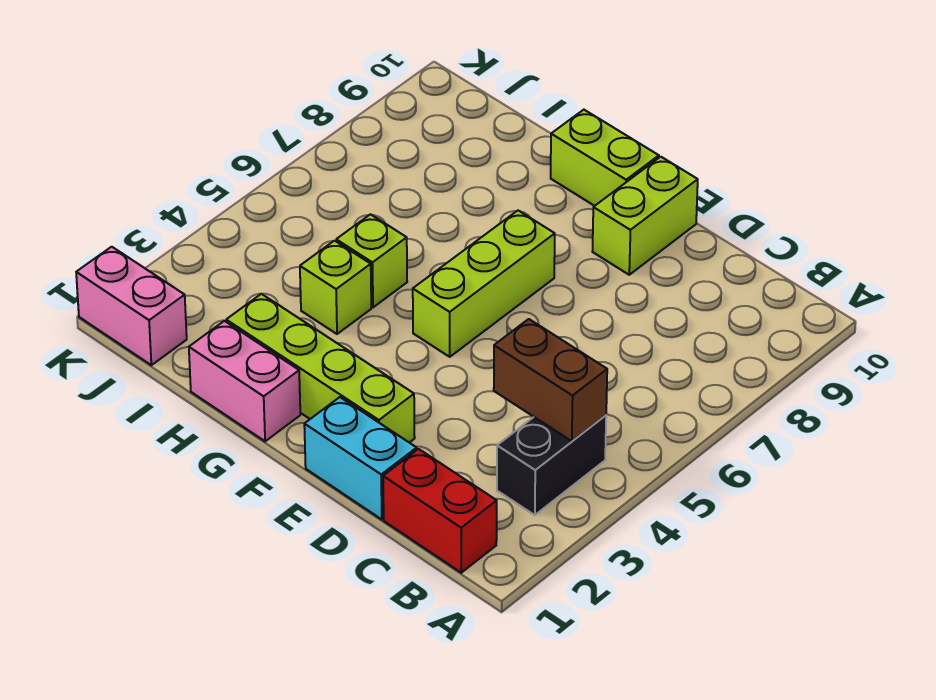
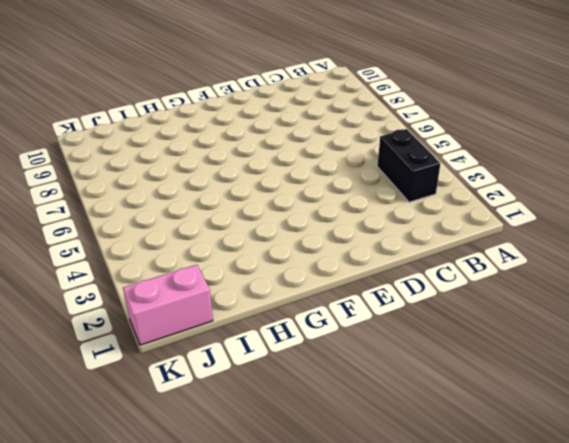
none -> red 1x2 brick [383,449,497,573]
none -> cyan 1x2 brick [304,397,417,520]
none -> lime 1x4 brick [226,294,415,443]

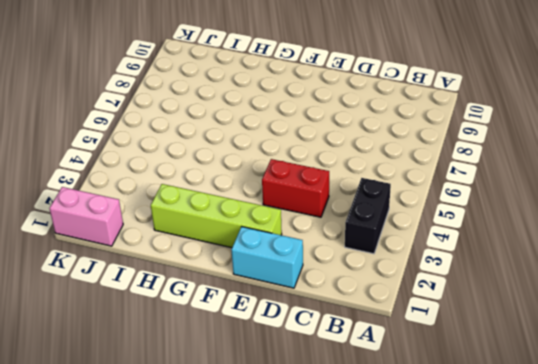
red 1x2 brick [262,159,329,217] -> red 1x2 brick moved to [383,449,497,573]
none -> lime 1x2 brick [592,157,698,275]
none -> lime 1x3 brick [413,211,555,357]
none -> lime 1x2 brick [551,110,659,206]

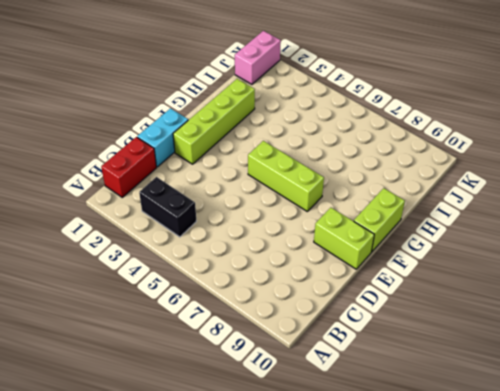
none -> pink 1x2 brick [189,321,300,441]
none -> lime 1x1 brick [300,241,371,334]
none -> lime 1x1 brick [336,214,407,307]

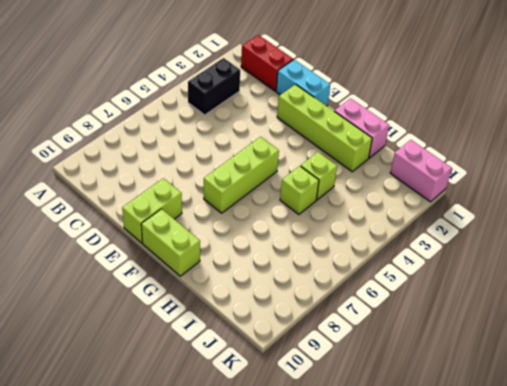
none -> brown 1x2 brick [494,319,607,441]

